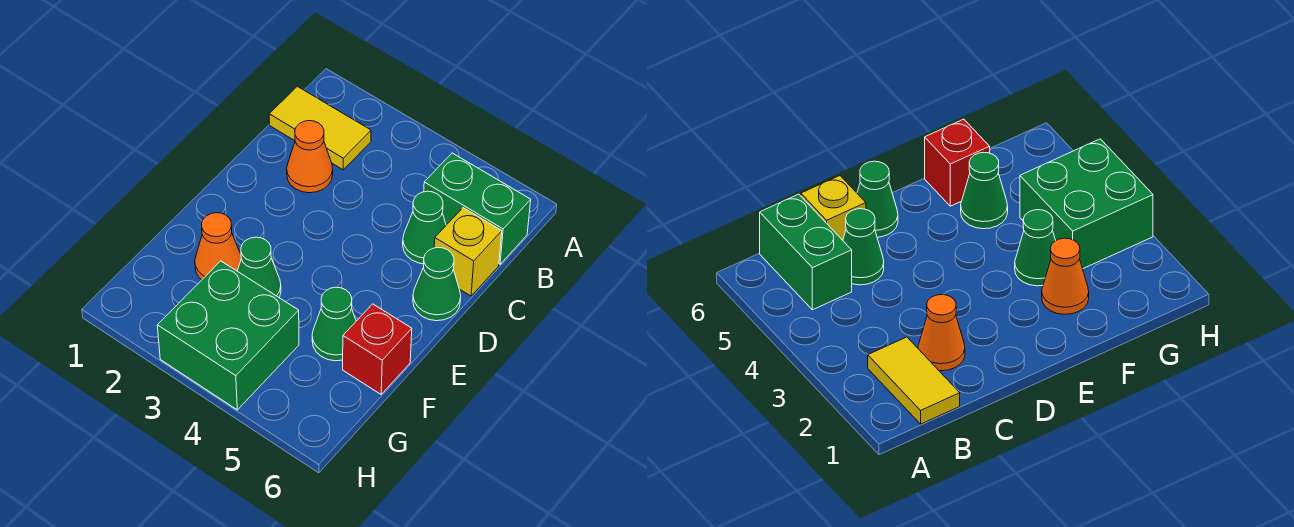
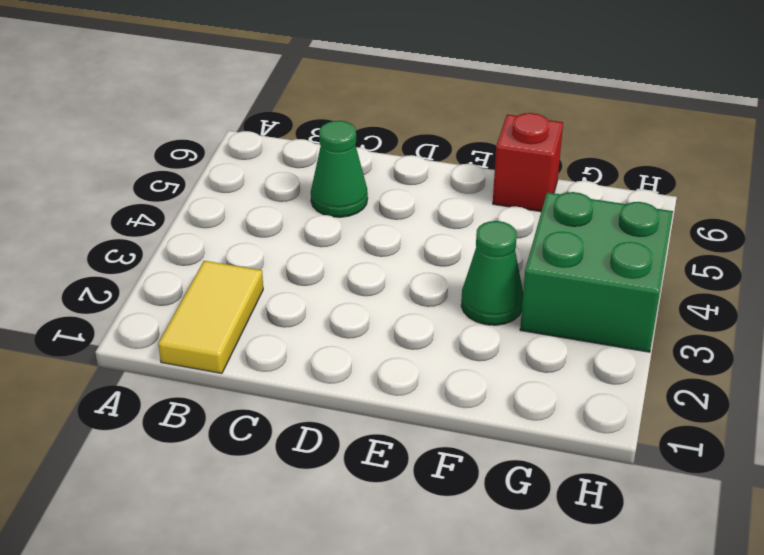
none -> green 1x2 brick [424,153,531,264]
none -> orange 1x1 cone [287,121,333,193]

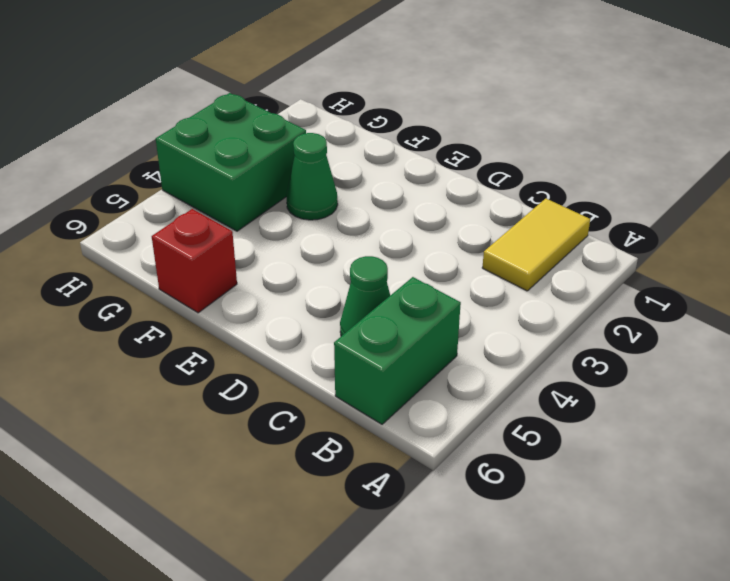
none -> orange 1x1 cone [287,121,333,193]
none -> yellow 1x1 brick [434,208,502,296]

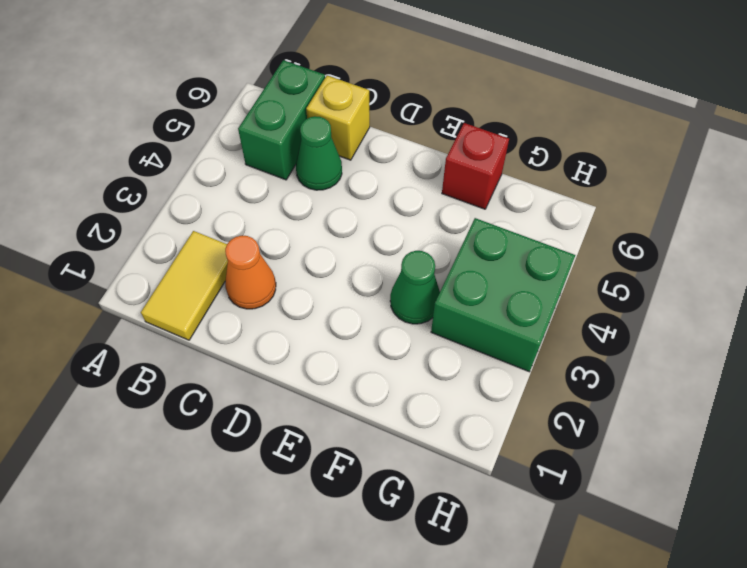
none -> green 1x1 cone [413,248,461,321]
none -> orange 1x1 cone [195,213,241,280]

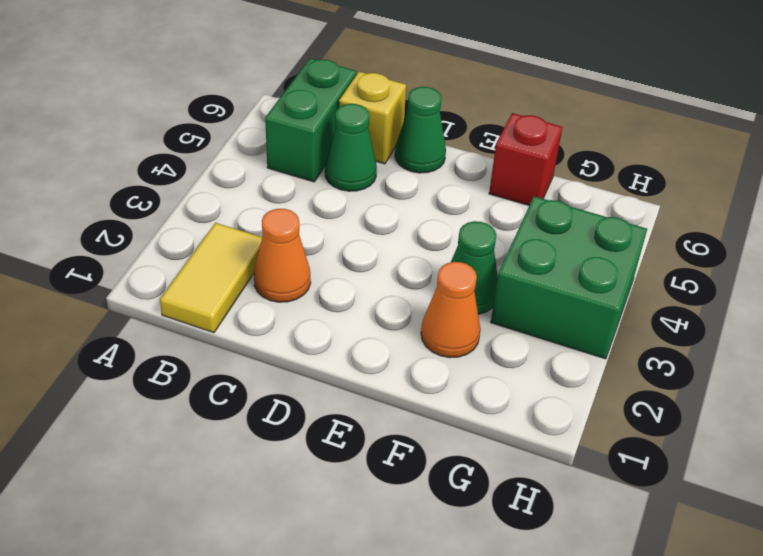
none -> green 1x1 cone [312,287,356,361]

